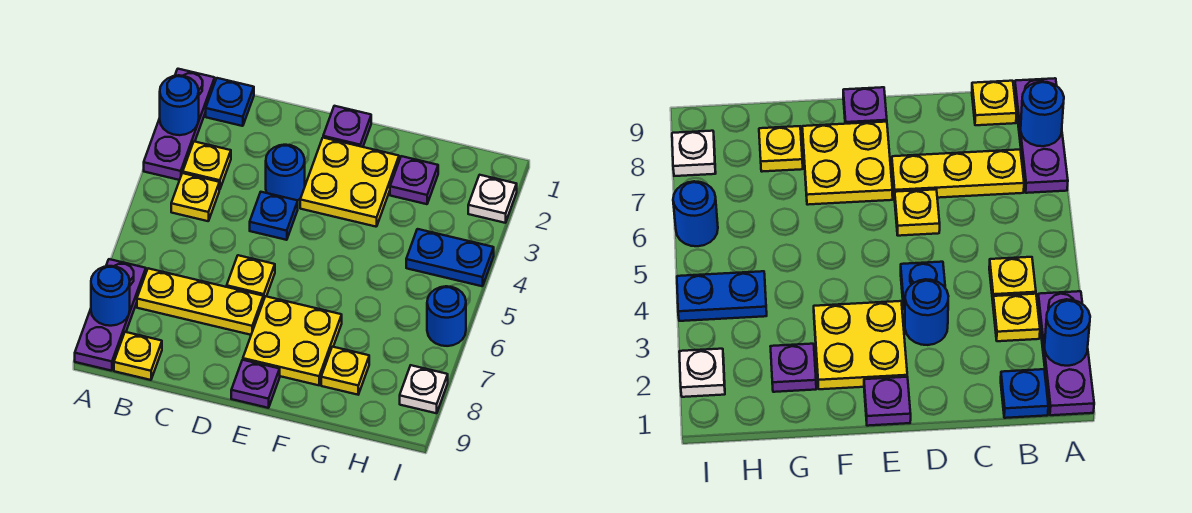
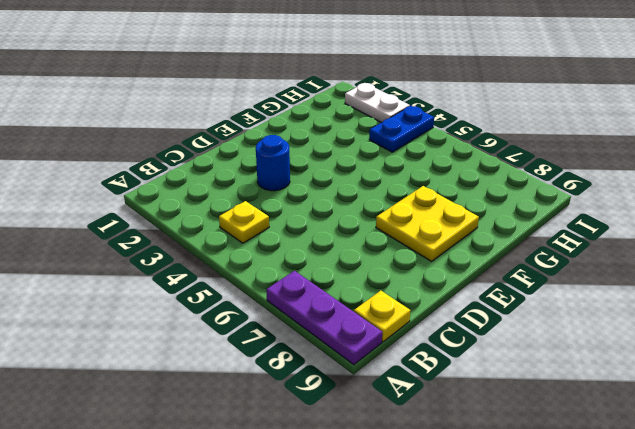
white 1x2 plate [345,83,410,123] -> white 1x1 plate [468,175,517,223]
none -> purple 1x3 plate [144,69,215,180]
none -> blue 1x1 plate [206,78,254,126]
none -> yellow 1x1 plate [183,142,231,190]

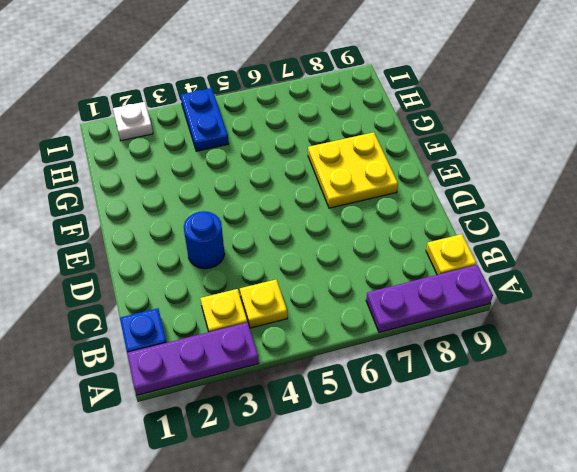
none -> yellow 1x3 plate [137,268,263,335]
none -> blue 1x1 plate [250,192,298,240]
none -> yellow 1x1 plate [227,255,275,301]

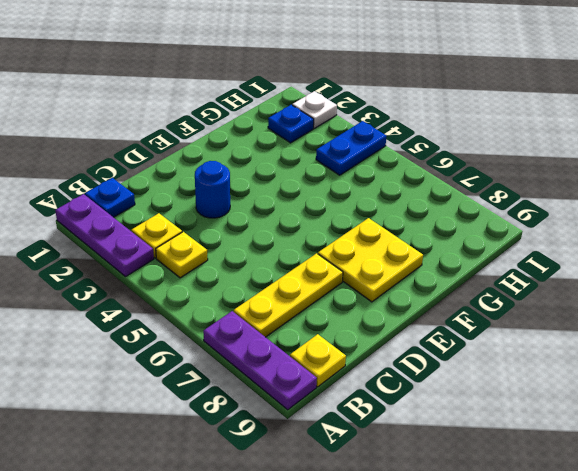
blue 1x1 plate [268,105,314,143] -> blue 1x1 plate moved to [250,192,298,240]
none -> yellow 1x1 plate [227,255,275,301]
none -> purple 1x1 plate [323,106,371,147]
none -> yellow 2x2 plate [300,138,399,227]

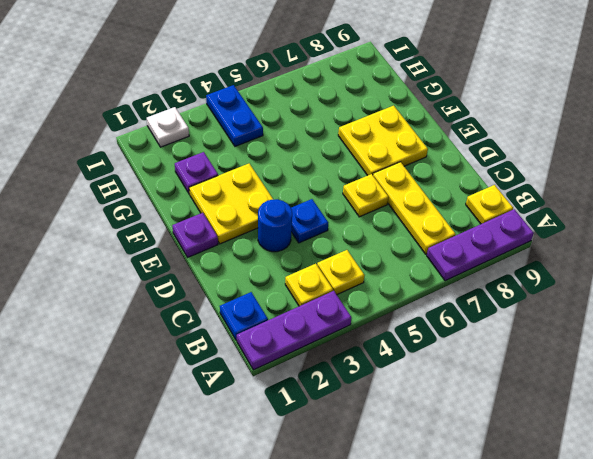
none -> purple 1x1 plate [231,360,280,408]
none -> yellow 1x1 plate [321,347,369,395]
none -> blue 1x1 round brick [427,286,466,346]

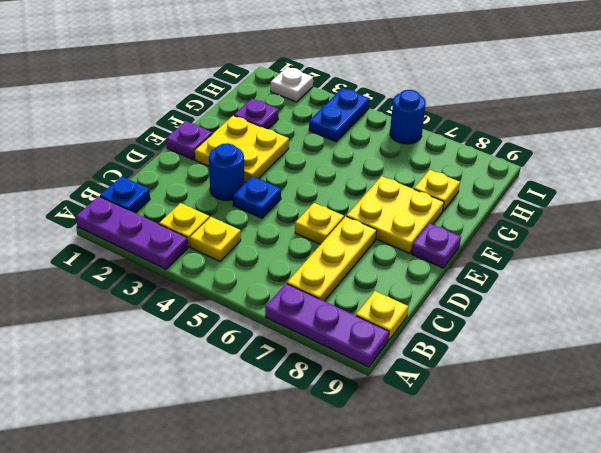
none -> white 1x1 plate [400,365,448,413]
none -> blue 1x1 round brick [160,75,199,135]
none -> blue 1x1 round brick [91,266,130,326]

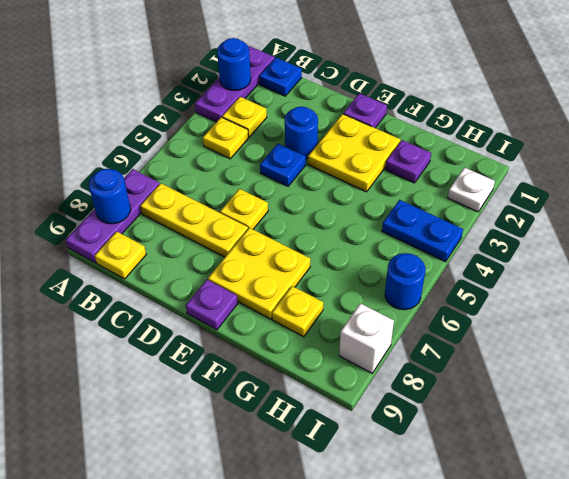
white 1x1 brick [339,303,394,373] -> white 1x1 plate [400,365,448,413]

